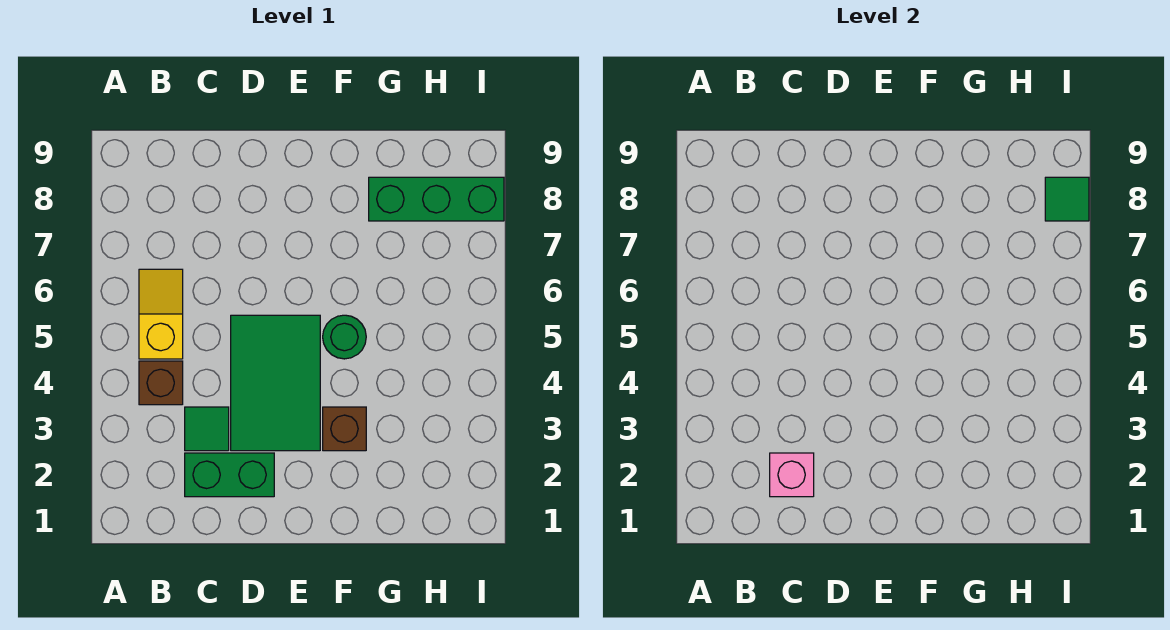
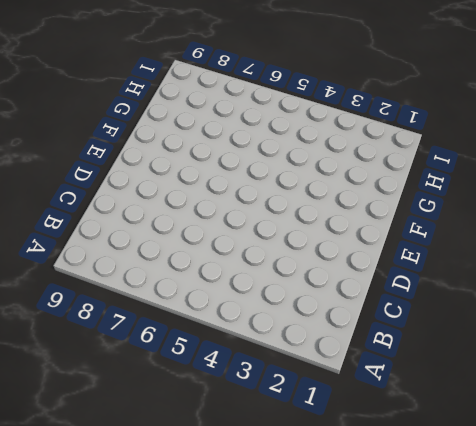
none -> brown 1x1 brick [139,361,183,405]
none -> yellow 1x2 slope [139,269,183,359]

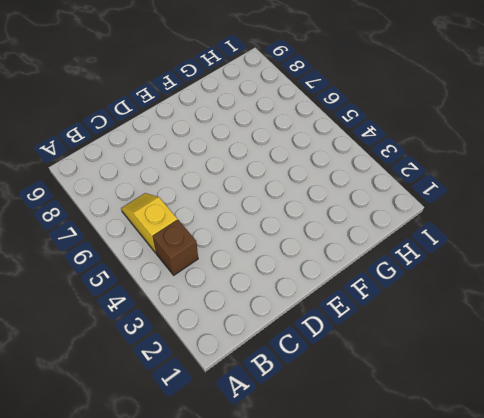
none -> green 1x2 brick [185,453,274,497]
none -> green 1x1 tile [185,407,229,451]

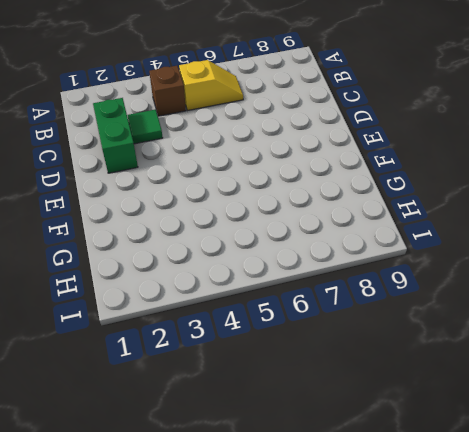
none -> green 2x3 tile [231,315,320,451]
none -> brown 1x1 brick [323,407,366,451]

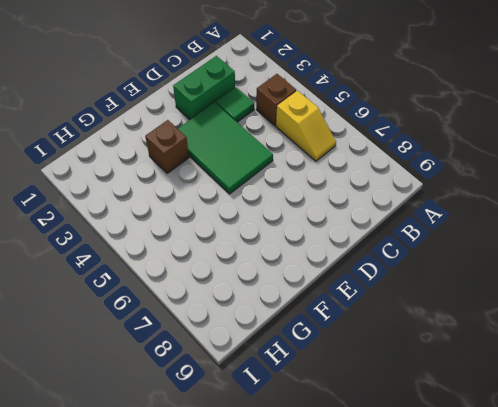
none -> green 1x1 round brick [323,315,366,359]
none -> green 1x3 brick [369,177,504,221]

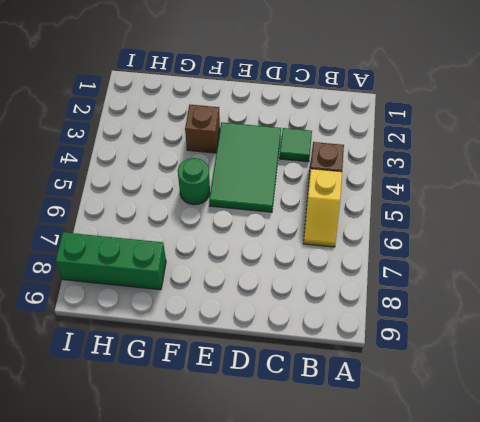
none -> green 1x2 brick [185,453,274,497]
none -> pink 1x1 brick [770,453,814,497]

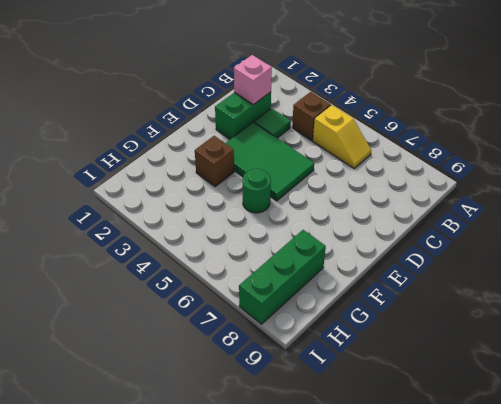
none -> green 1x1 tile [1045,177,1089,221]

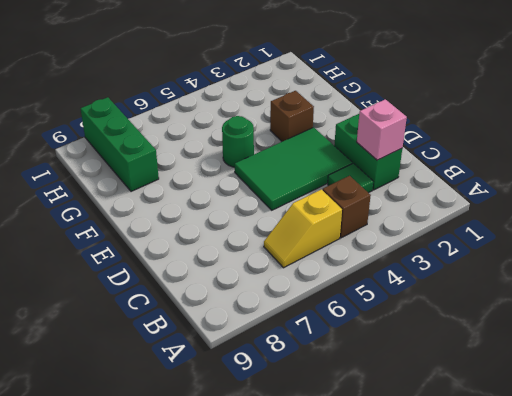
none -> green 1x1 tile [1045,177,1089,221]

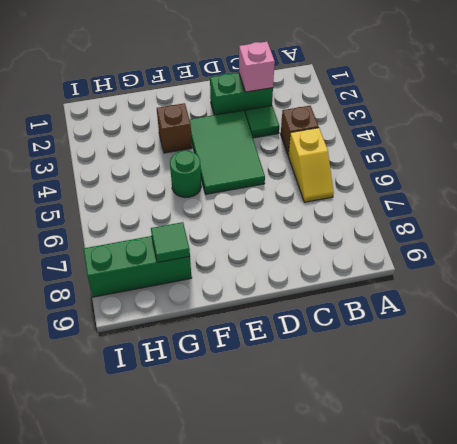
green 1x1 tile [151,222,190,262] -> green 1x1 tile moved to [1045,177,1089,221]

